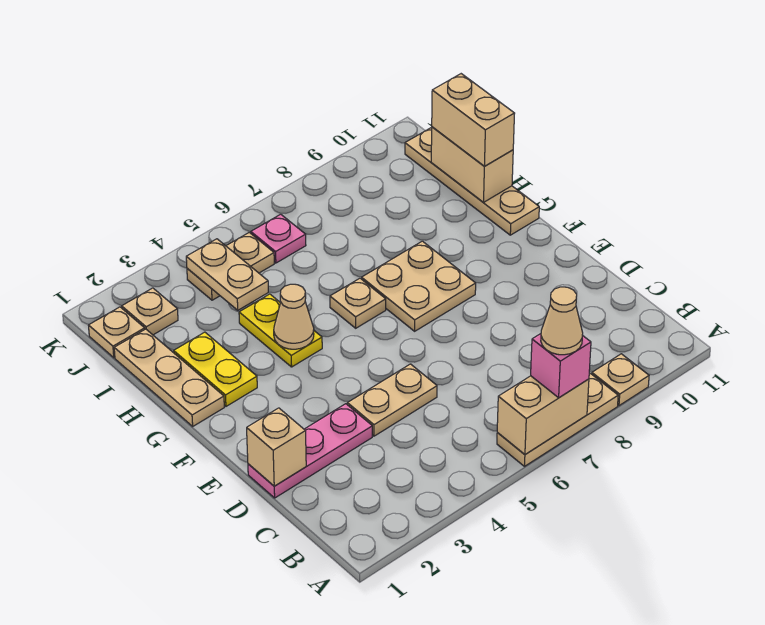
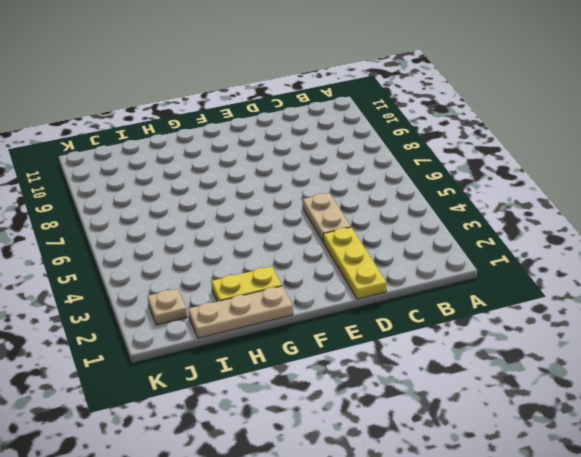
yellow 1x3 plate [323,227,386,299] -> pink 1x3 plate [248,404,372,498]
none -> tan 1x3 plate [497,373,618,466]
none -> tan 1x1 plate [592,354,649,406]
none -> tan 2x2 plate [362,241,476,331]

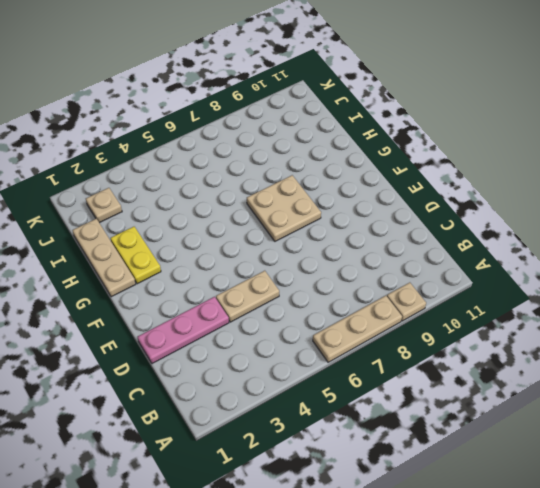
none -> yellow 1x2 plate [239,294,322,367]
none -> tan 1x1 plate [330,278,386,328]
none -> tan 1x4 plate [405,127,539,235]

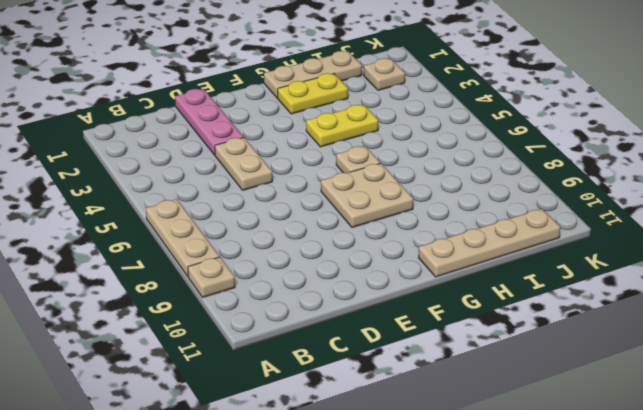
none -> tan 1x1 plate [88,307,145,358]
none -> tan 1x2 plate [187,233,274,300]
none -> pink 1x1 plate [251,214,306,263]

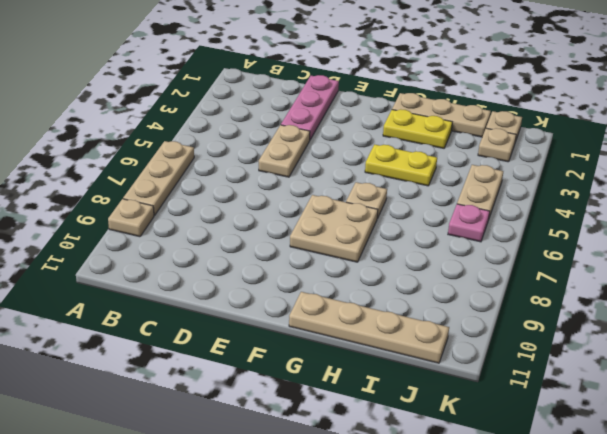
none -> tan 1x2 brick [497,376,589,454]
none -> tan 1x1 brick [247,408,306,486]
none -> tan 1x1 cone [274,284,314,349]

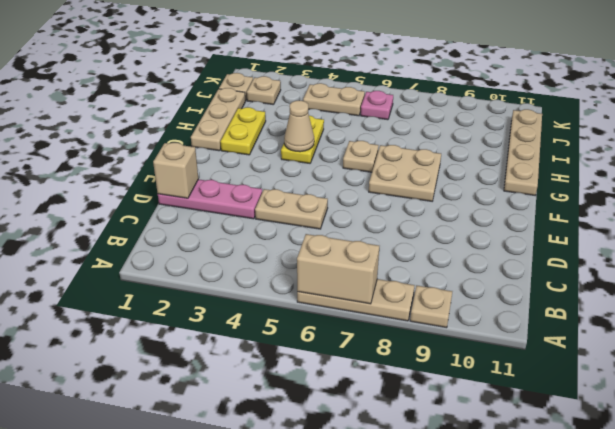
none -> tan 1x2 brick [431,127,513,202]
none -> tan 1x2 plate [186,239,268,310]
none -> pink 1x1 brick [531,334,591,398]

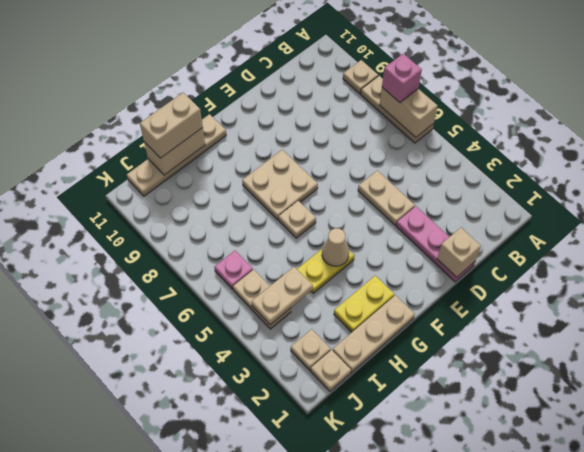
none -> tan 1x1 cone [541,287,583,355]

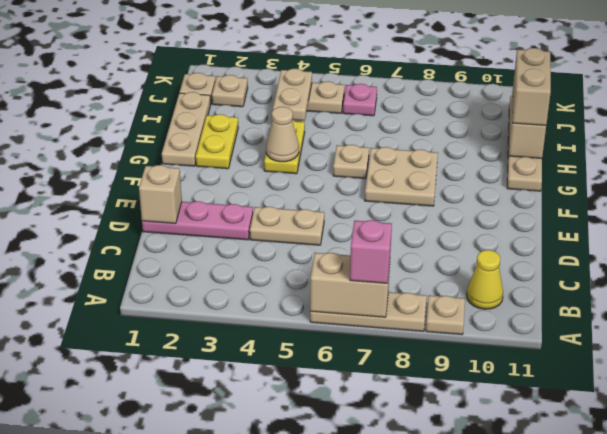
yellow 1x1 cone [467,250,503,309] -> none
none -> tan 1x1 cone [541,287,583,355]

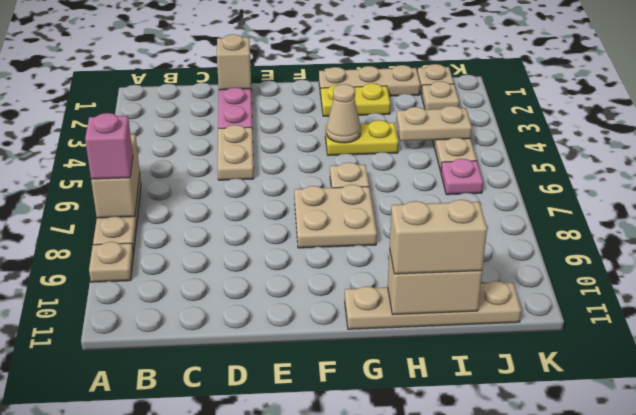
none -> tan 1x1 cone [541,287,583,355]

